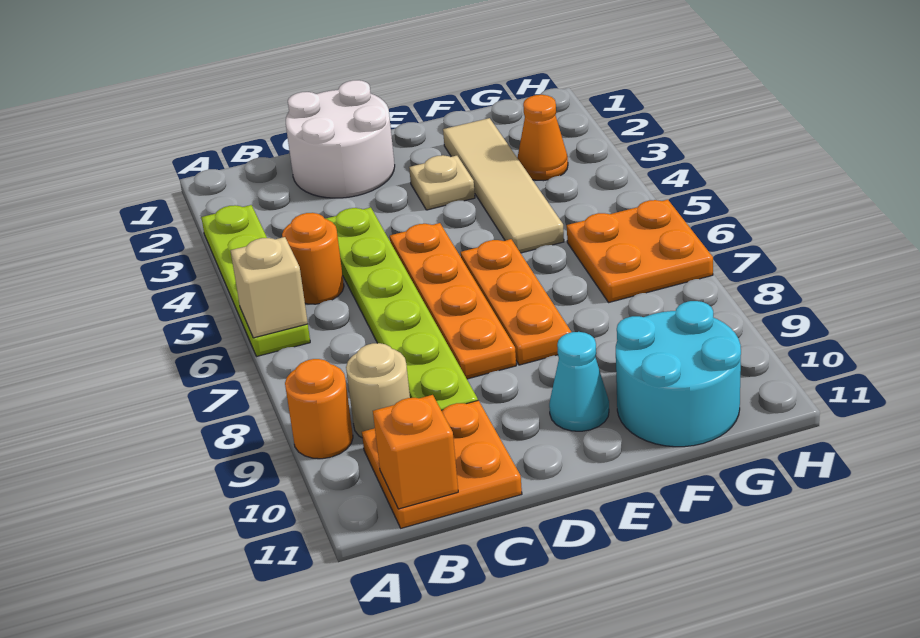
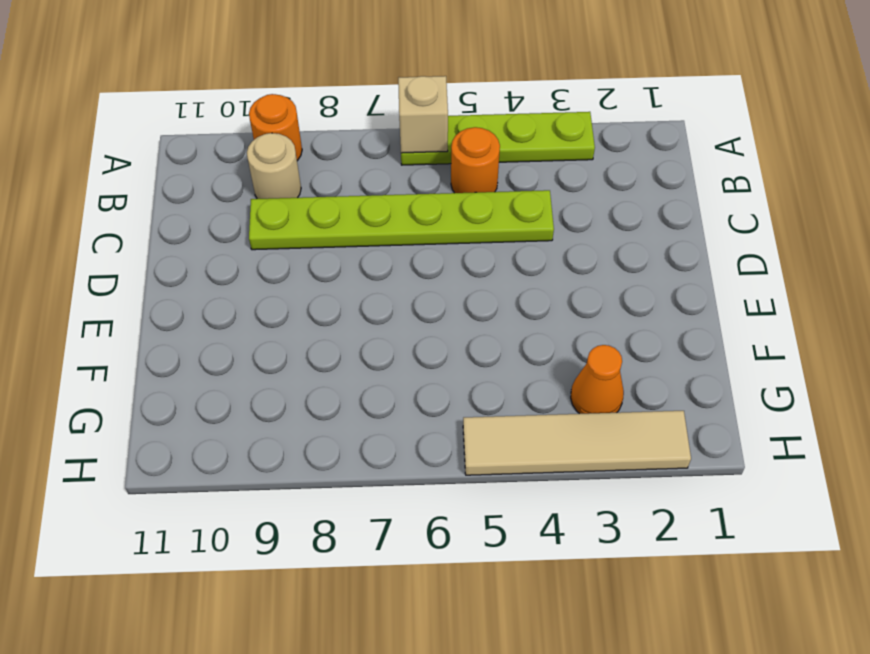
tan 1x4 tile [463,411,691,475] -> tan 1x4 tile moved to [443,118,564,253]
none -> orange 2x2 plate [362,400,522,528]
none -> white 2x2 round brick [286,80,395,198]
none -> orange 1x4 plate [390,223,516,379]

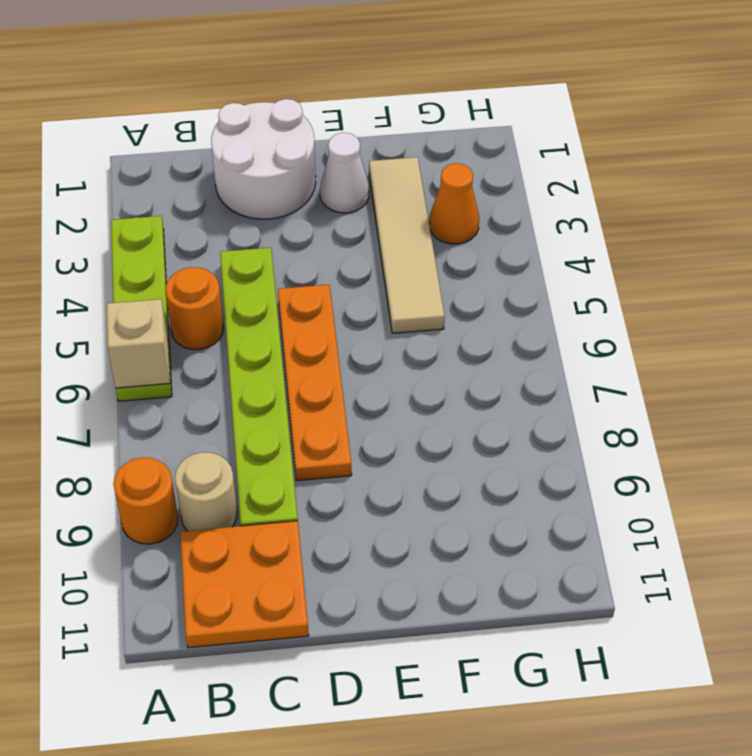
white 1x1 cone [320,133,369,213] -> none
none -> tan 1x1 plate [409,155,475,210]
none -> orange 1x3 plate [461,239,571,365]
none -> cyan 1x1 cone [549,332,609,431]

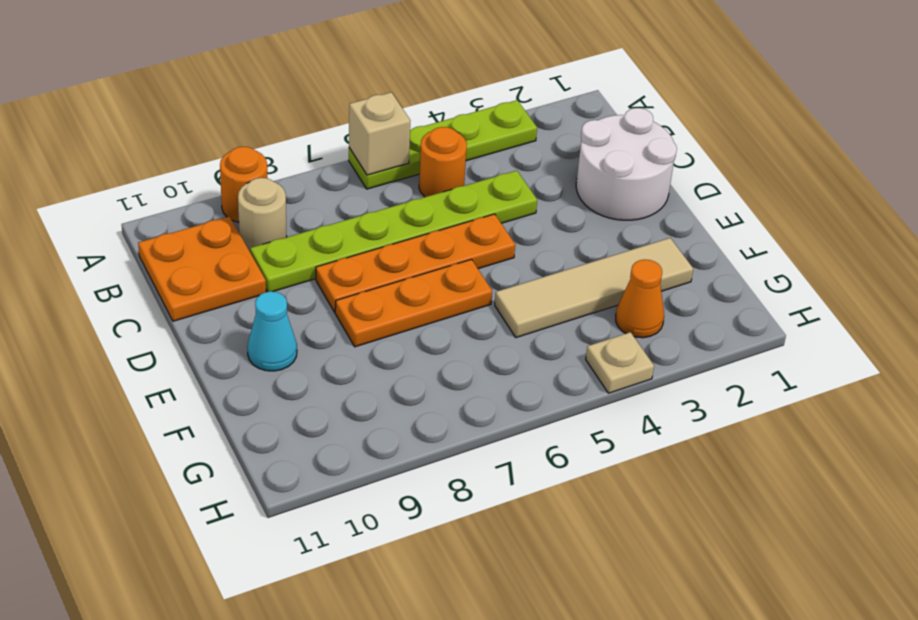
tan 1x1 plate [586,332,654,393] -> tan 1x1 plate moved to [409,155,475,210]
none -> cyan 2x2 round brick [616,301,741,447]
none -> orange 2x2 plate [567,200,713,302]
none -> orange 1x1 brick [373,395,458,509]

